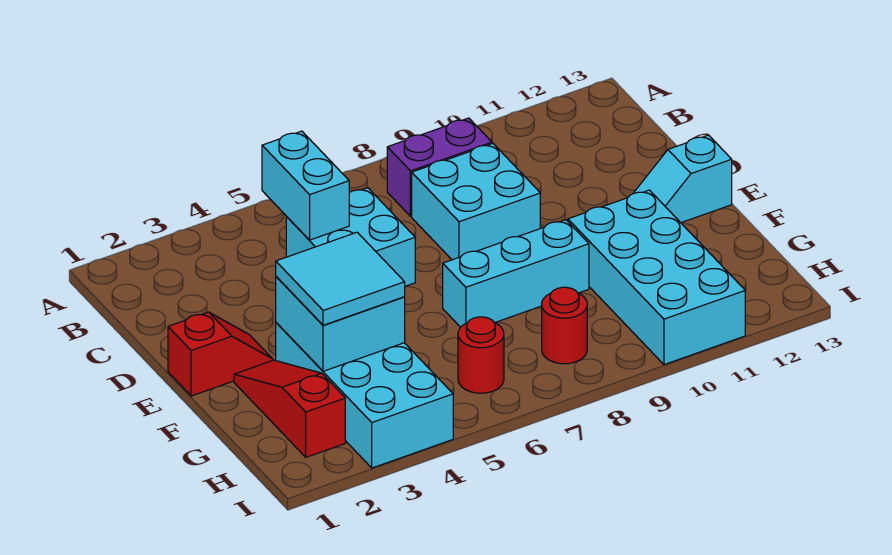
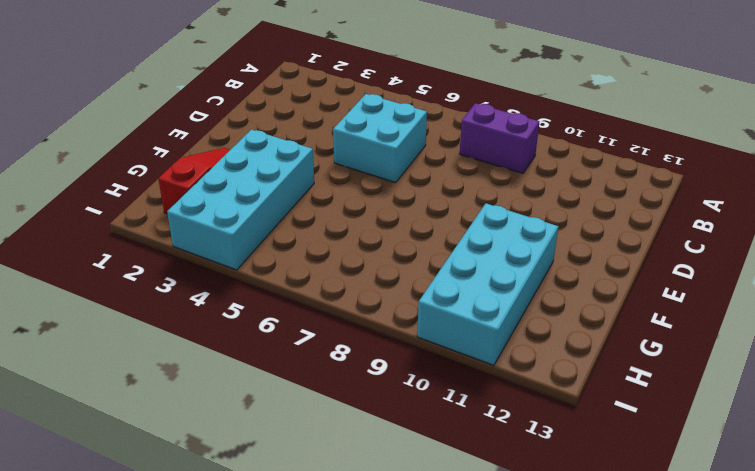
none -> cyan 2x2 brick [412,144,540,260]
none -> red 1x2 slope [168,312,273,396]
none -> cyan 1x2 slope [633,135,732,223]

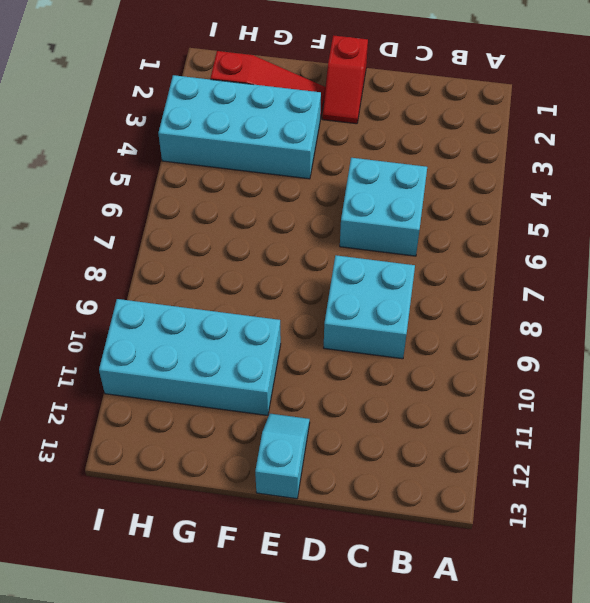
none -> purple 1x2 brick [387,118,492,216]
none -> cyan 1x3 brick [443,220,589,327]
none -> red 1x1 round brick [458,317,504,393]

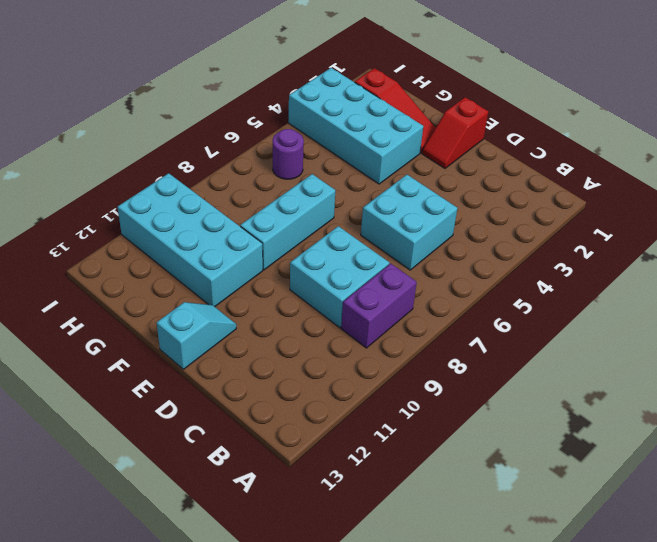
purple 1x1 round brick [273,129,304,179] -> red 1x1 round brick [458,317,504,393]
none -> red 1x1 round brick [542,287,587,364]
none -> cyan 1x2 brick [262,131,349,240]
none -> cyan 2x2 brick [276,277,405,371]

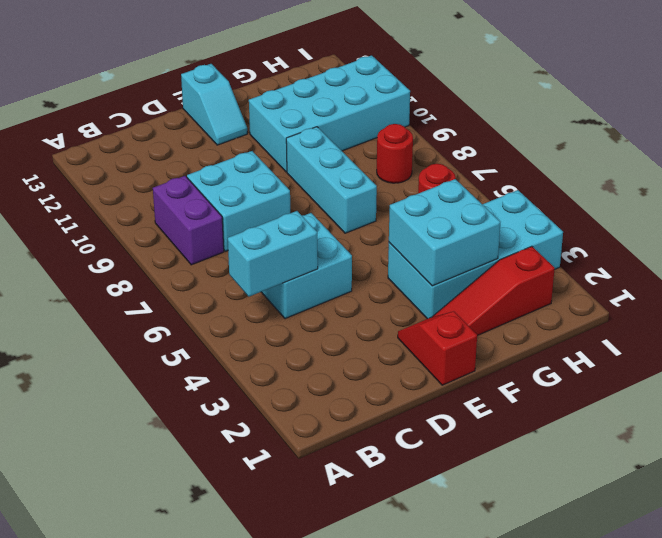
none -> cyan 2x2 tile [276,232,405,325]

